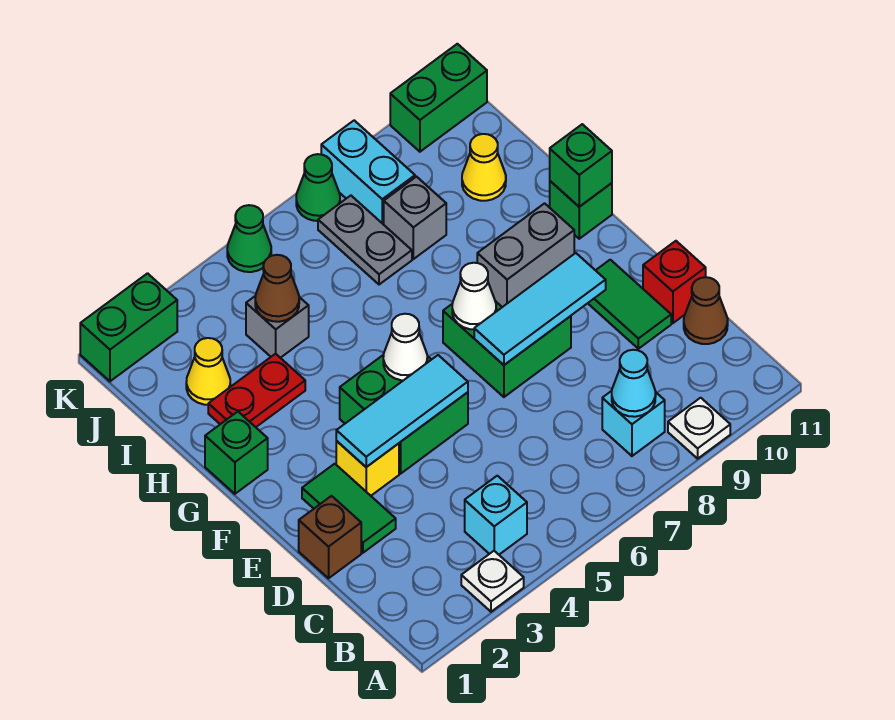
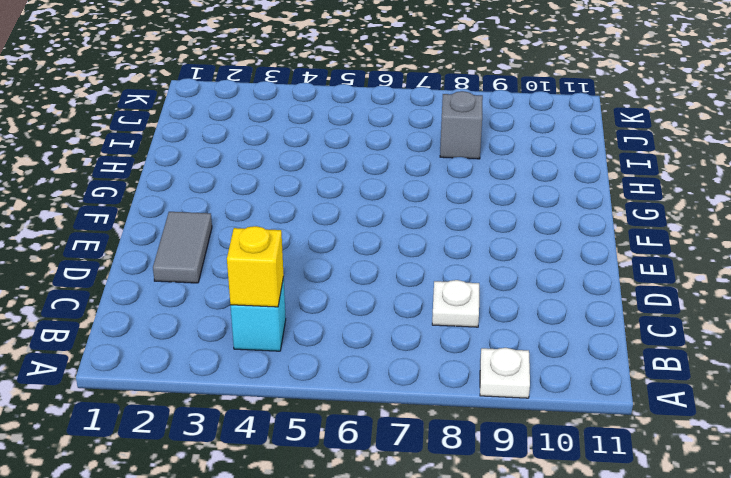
yellow 1x1 brick [227,226,284,307] -> yellow 1x1 brick moved to [336,441,399,496]
white 1x1 plate [432,280,479,327] -> white 1x1 plate moved to [461,551,524,612]
grey 1x2 tile [153,212,212,283] -> green 1x2 tile [302,464,396,553]
none -> cyan 1x1 brick [602,391,665,456]
none -> brown 1x1 cone [684,277,728,344]
none -> brown 1x1 brick [299,496,361,578]
none -> green 1x2 tile [588,260,671,349]

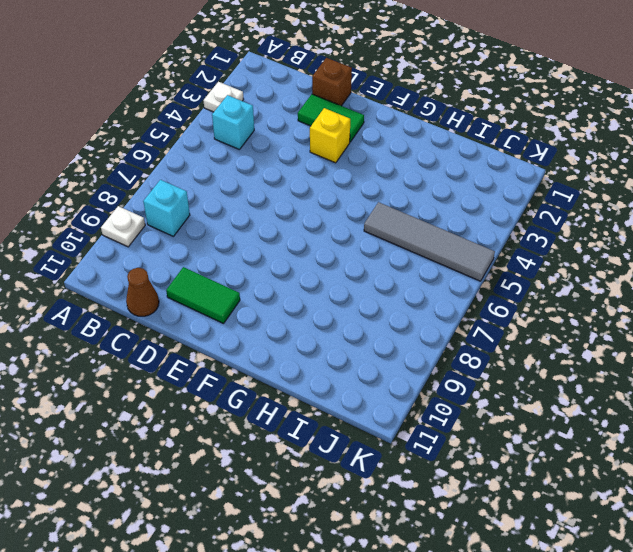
grey 1x4 tile [364,202,495,281] -> green 1x1 cone [227,205,271,272]
none -> red 1x1 brick [643,241,706,323]
none -> green 2x2 brick [340,355,468,474]
none -> green 2x2 brick [443,301,571,397]
none -> green 1x1 brick [205,412,268,494]

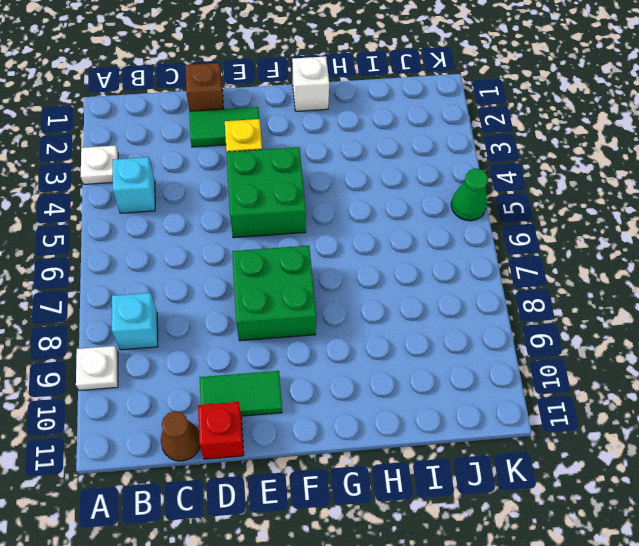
white 1x1 brick [292,56,329,111] -> green 1x1 brick [205,412,268,494]
none -> green 1x1 brick [550,181,612,239]
none -> red 1x2 plate [208,354,305,427]
none -> yellow 1x1 cone [186,338,230,405]
none -> grey 1x1 brick [246,296,309,358]

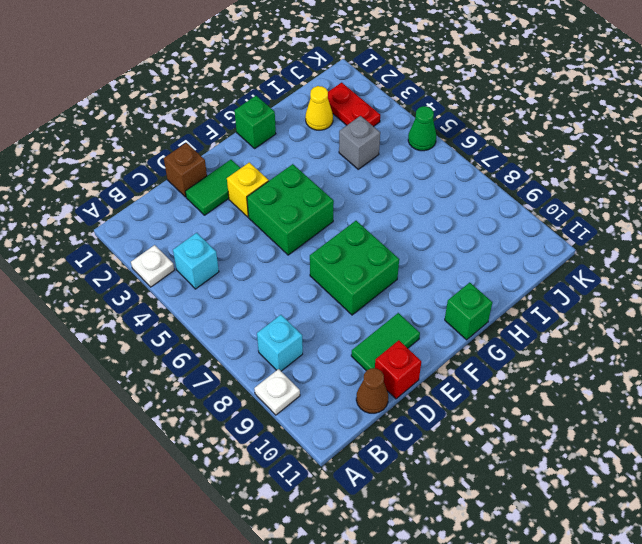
red 1x2 plate [328,83,380,127] -> red 1x2 plate moved to [208,354,305,427]
none -> grey 1x2 plate [318,196,412,285]
none -> grey 1x1 brick [384,177,446,259]
none -> yellow 1x1 cone [462,134,506,201]
none -> cyan 1x2 brick [321,120,415,225]

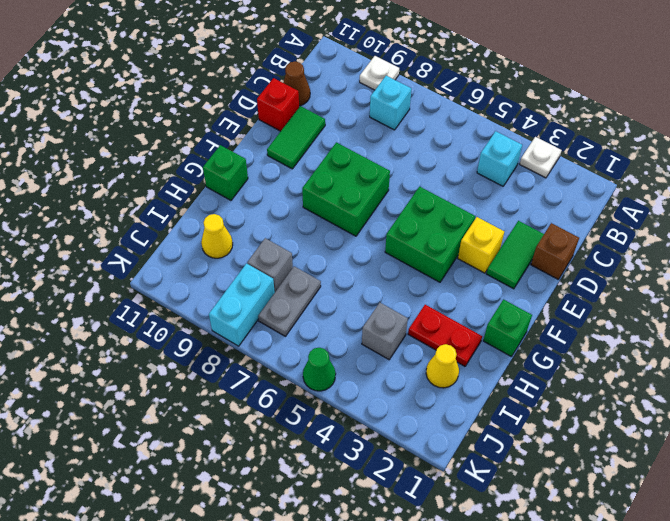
none -> green 1x2 brick [80,273,177,381]
none -> green 1x1 cone [296,154,340,221]
none -> green 1x2 brick [390,44,487,152]
none -> cyan 1x1 cone [612,350,656,417]

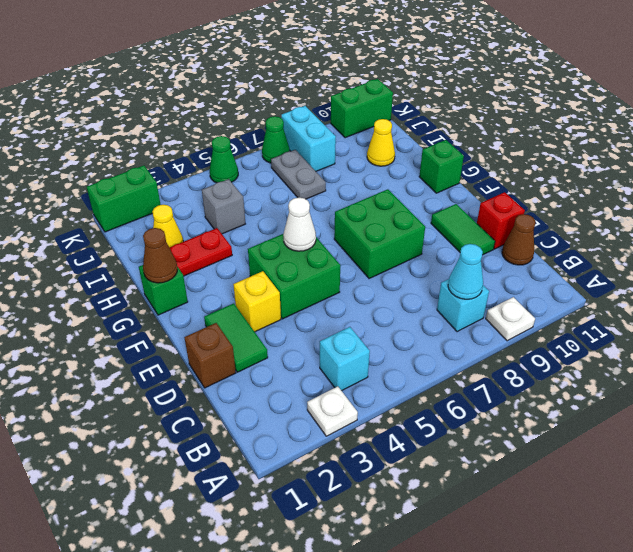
brown 1x1 cone [143,228,177,283] -> brown 1x1 cone moved to [255,255,299,322]
none -> grey 1x1 brick [384,177,446,259]
none -> cyan 1x3 tile [336,355,468,467]
none -> cyan 1x3 tile [474,253,606,365]
none -> white 1x1 cone [452,263,496,329]

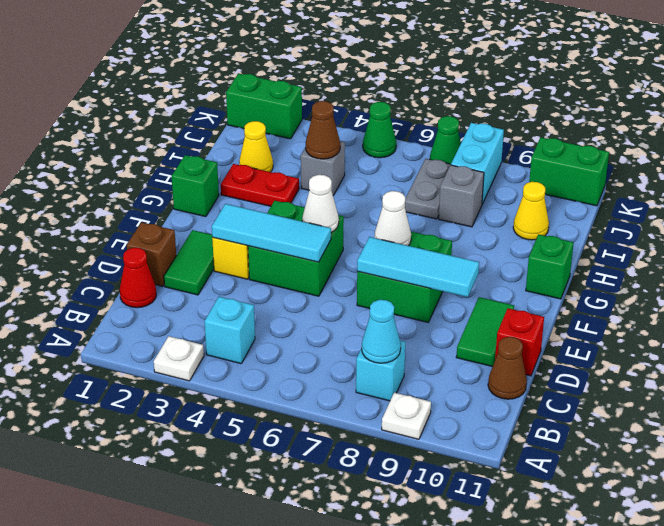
red 1x1 cone [120,248,156,308] -> none
none -> grey 1x2 brick [477,203,574,307]
none -> green 1x1 brick [550,124,612,207]

